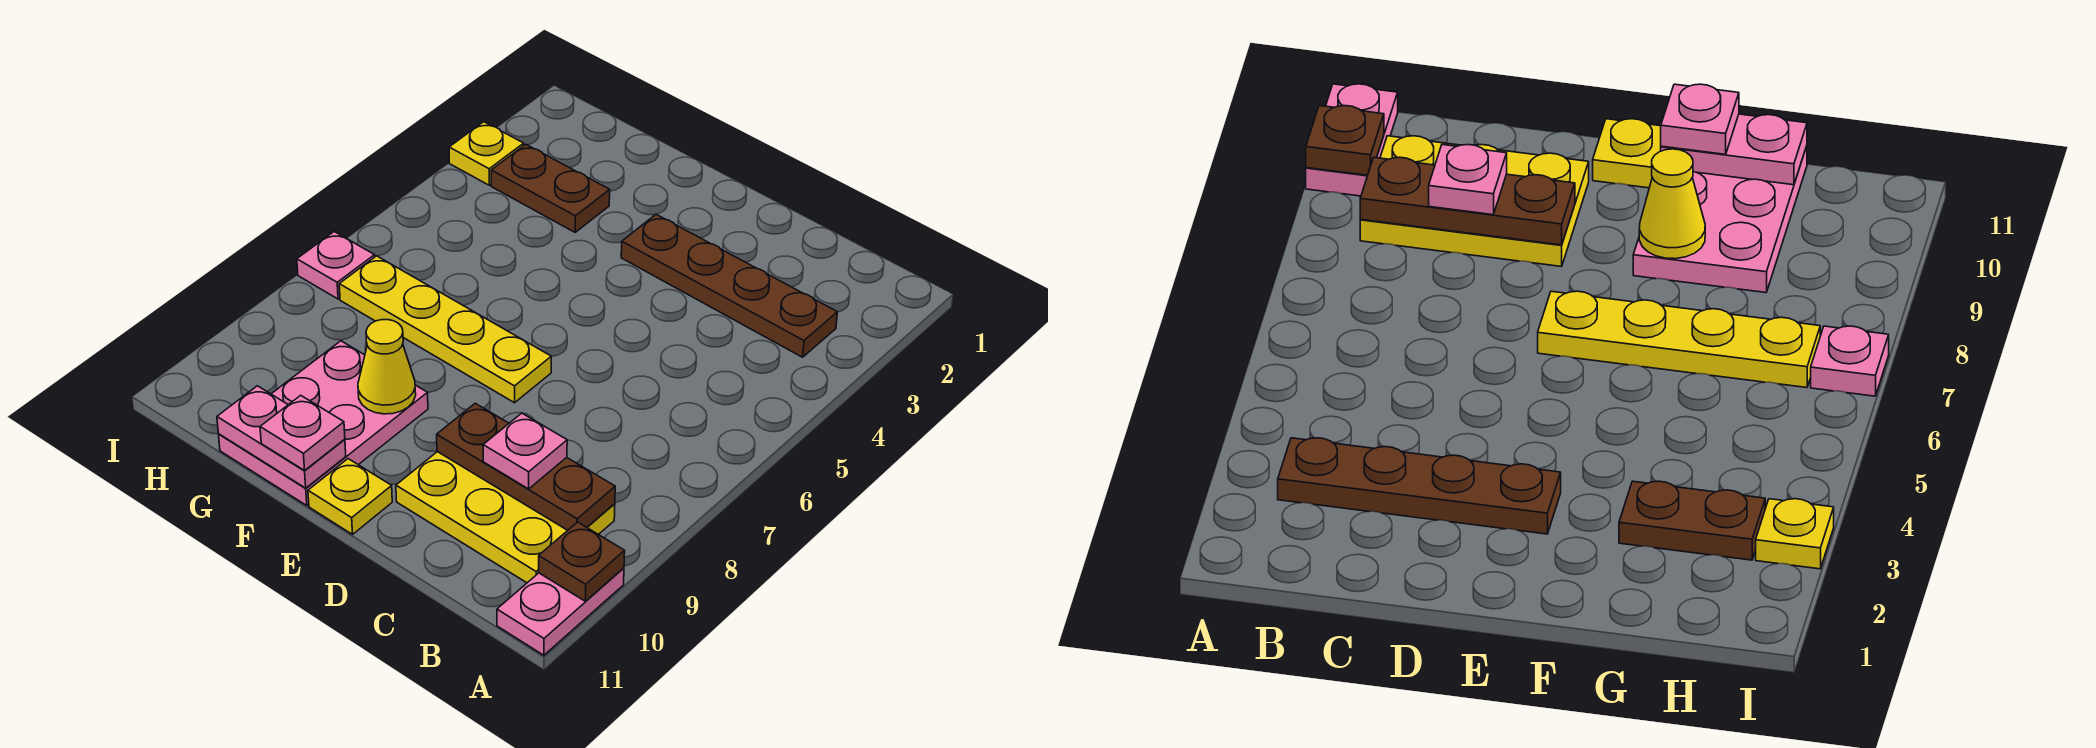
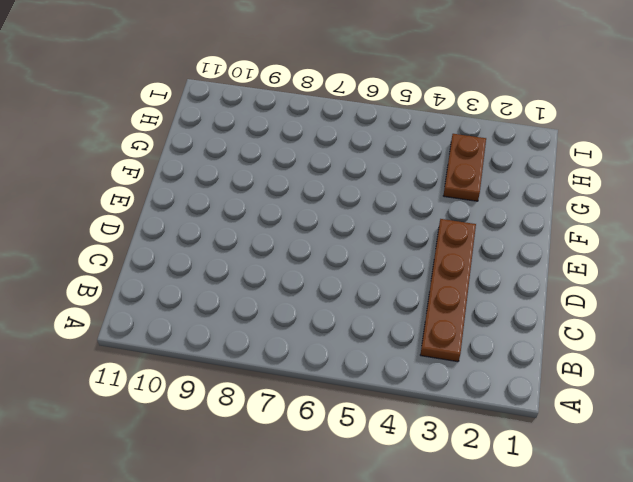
none -> pink 1x2 plate [497,568,624,655]
none -> yellow 2x3 plate [396,452,615,583]
none -> yellow 1x4 plate [339,256,551,403]

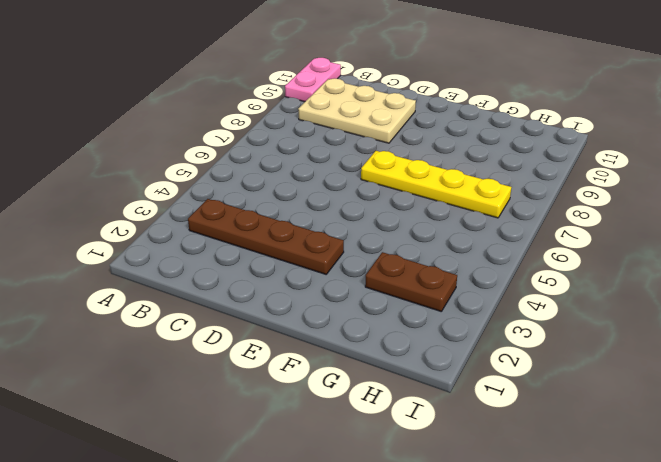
tan 2x3 plate [298,78,416,143] -> yellow 2x3 plate [396,452,615,583]
none -> yellow 1x1 plate [308,459,392,534]
none -> pink 2x3 plate [219,341,428,506]
none -> yellow 1x1 plate [449,122,524,185]

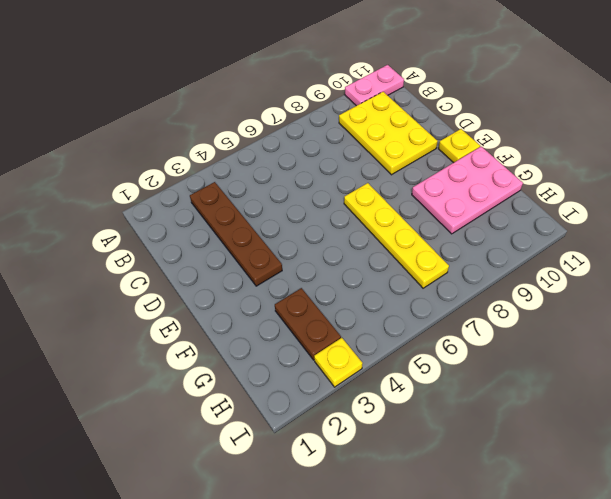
none -> pink 1x1 plate [297,232,375,299]
none -> brown 1x1 plate [539,522,625,601]
none -> brown 1x3 plate [437,403,615,530]

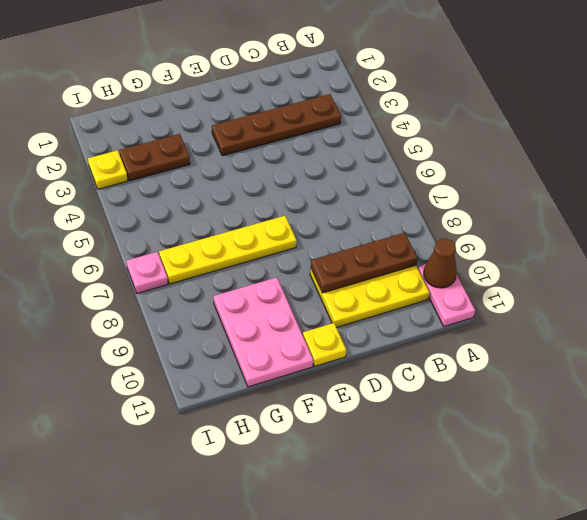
brown 1x1 cone [424,239,457,288] -> brown 1x1 plate [539,522,625,601]
none -> yellow 1x1 cone [358,320,416,414]
none -> pink 1x2 plate [217,386,346,488]
none -> pink 1x1 plate [483,413,567,489]

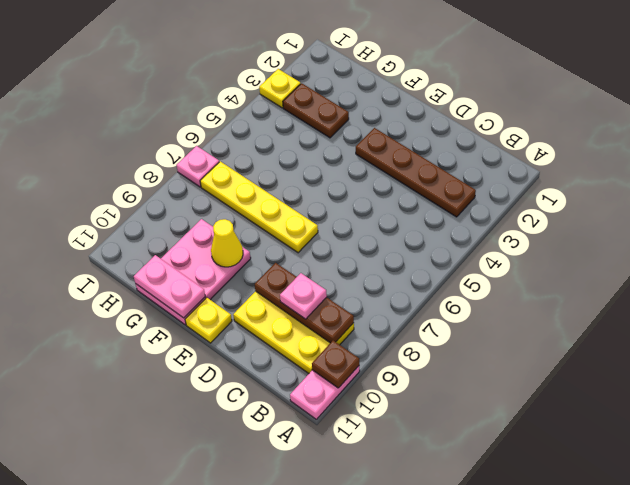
none -> pink 1x1 plate [260,395,345,470]

